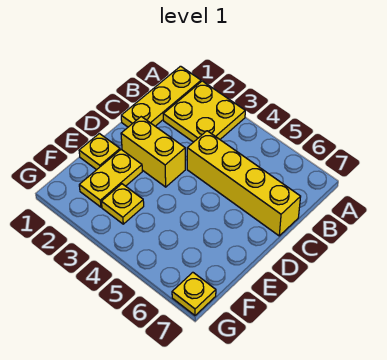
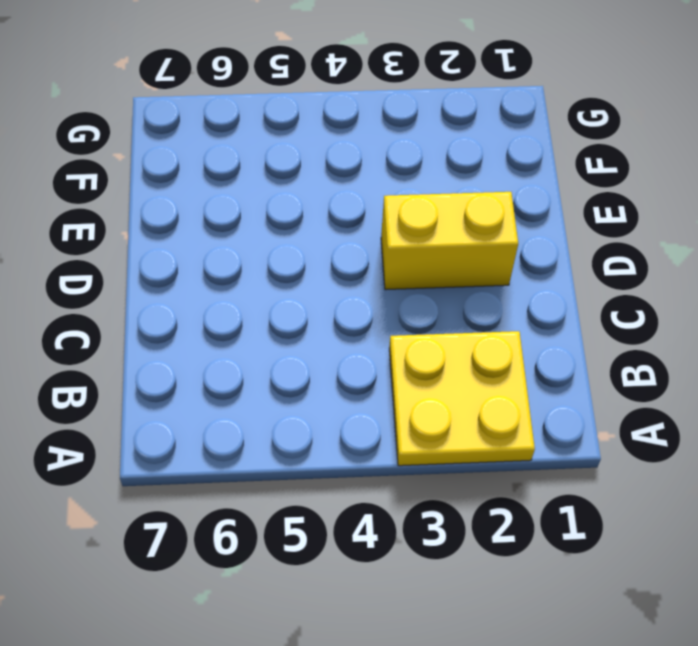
none -> yellow 1x3 plate [121,66,201,127]
none -> yellow 1x4 brick [187,131,301,236]

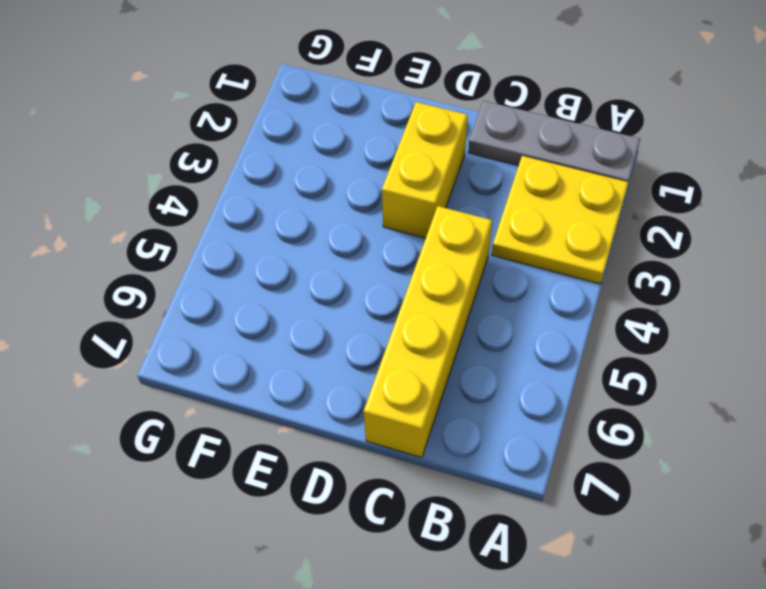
grey 1x3 plate [468,101,640,182] -> yellow 1x3 plate [121,66,201,127]
none -> yellow 1x1 plate [79,133,120,170]
none -> yellow 1x2 plate [79,150,142,207]

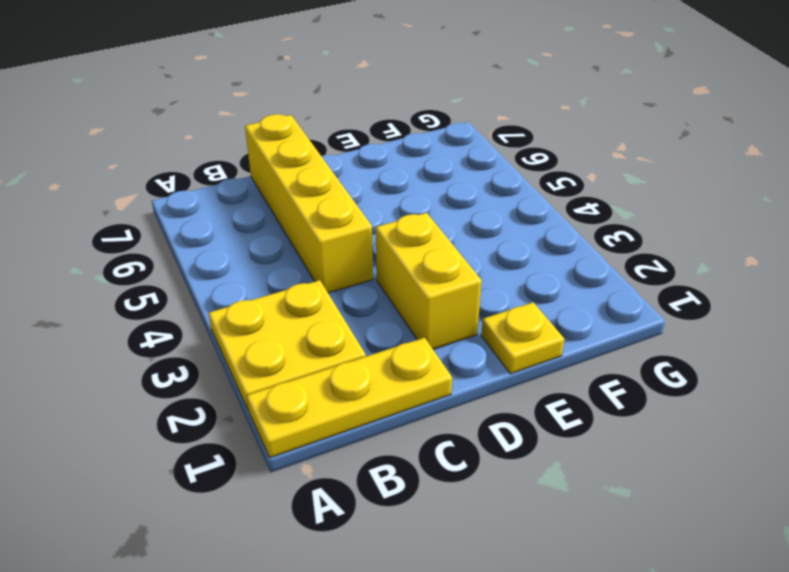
none -> yellow 1x2 plate [79,150,142,207]
none -> yellow 1x1 plate [101,184,144,224]

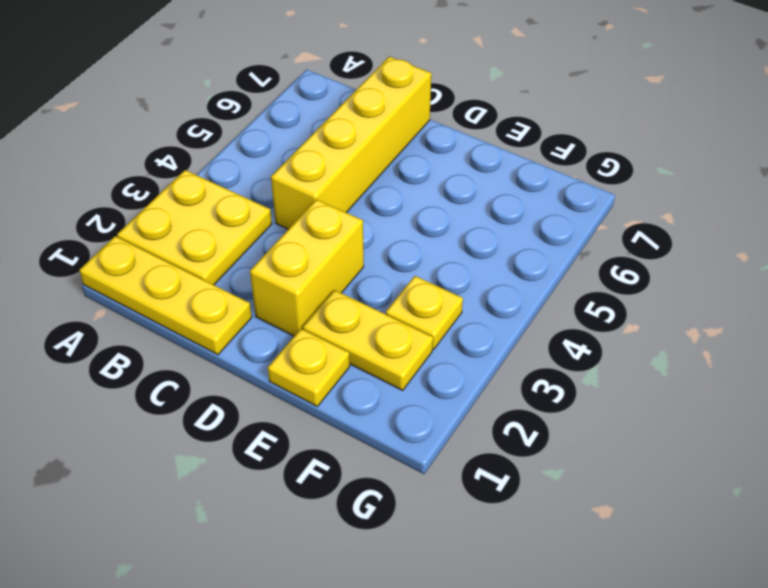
none -> yellow 1x1 plate [172,272,216,315]

